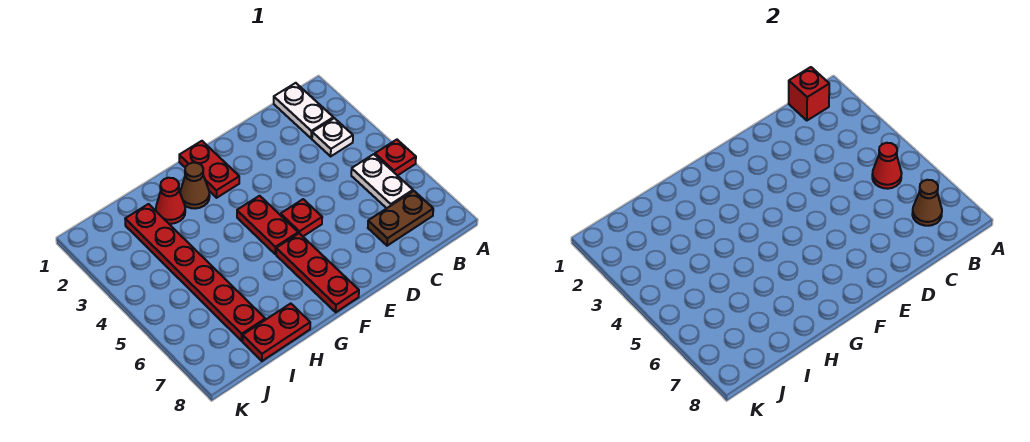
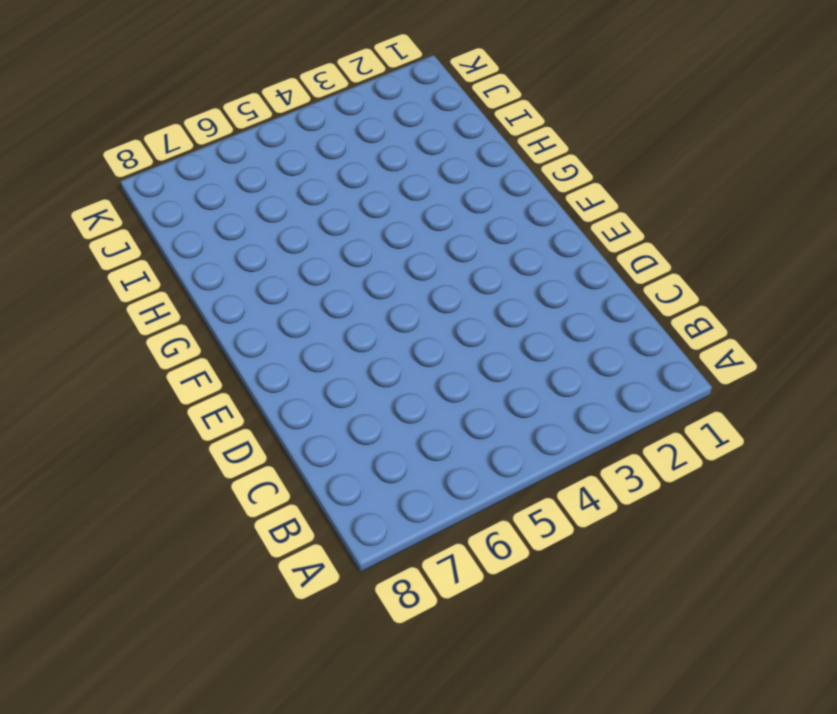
none -> red 1x1 plate [375,140,416,176]
none -> white 1x2 plate [274,83,333,138]
none -> white 1x1 plate [312,118,353,156]

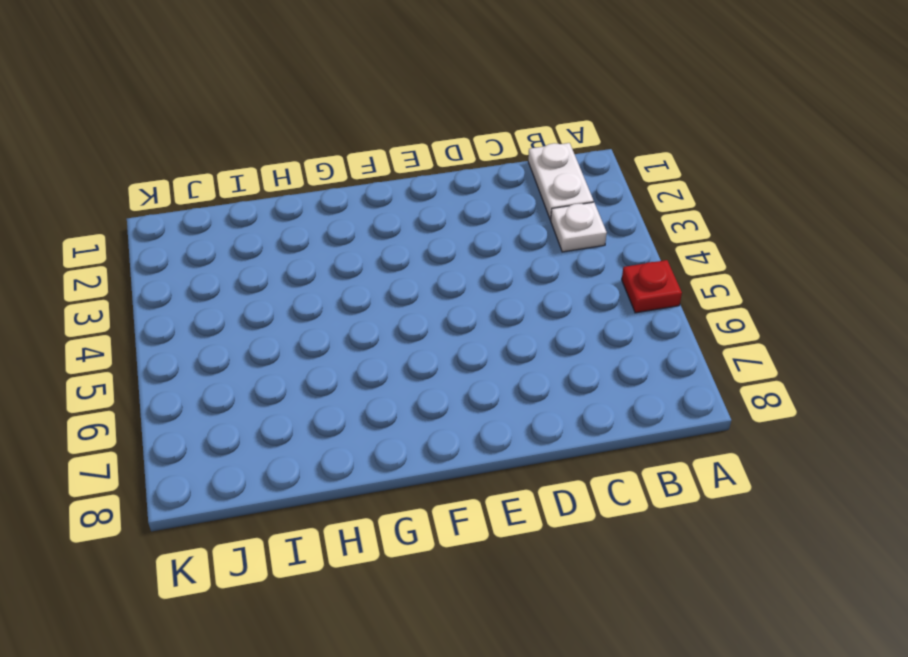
none -> white 1x2 plate [351,154,413,208]
none -> brown 1x2 plate [368,191,433,246]
none -> red 1x1 plate [281,199,322,236]

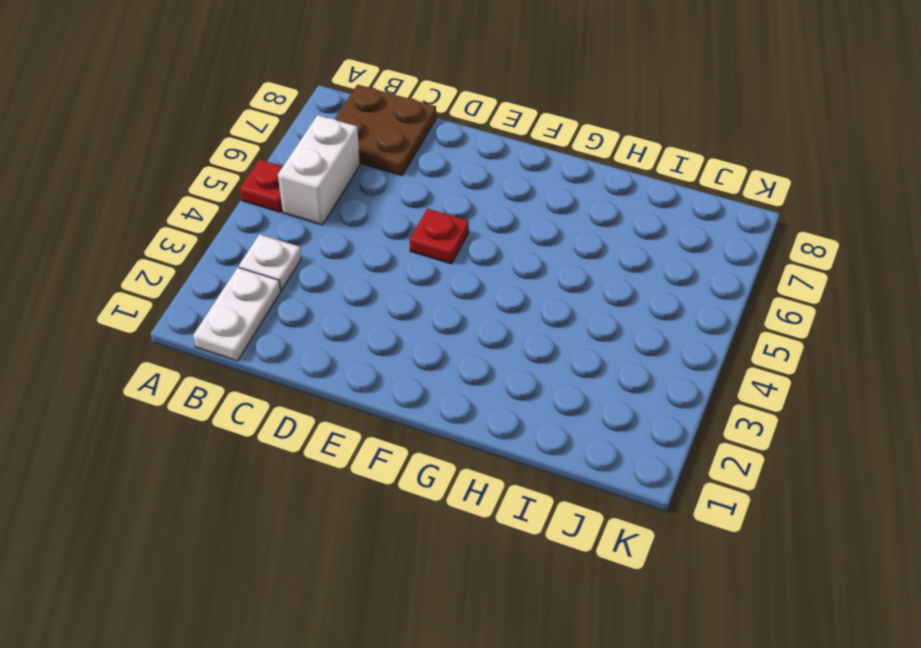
white 1x2 brick [278,115,360,225] -> white 1x2 plate [351,154,413,208]
brown 2x2 plate [335,85,436,175] -> brown 1x2 plate [368,191,433,246]
none -> red 1x2 plate [179,141,239,198]
none -> red 1x2 plate [237,196,298,254]
none -> red 1x3 plate [276,233,359,312]

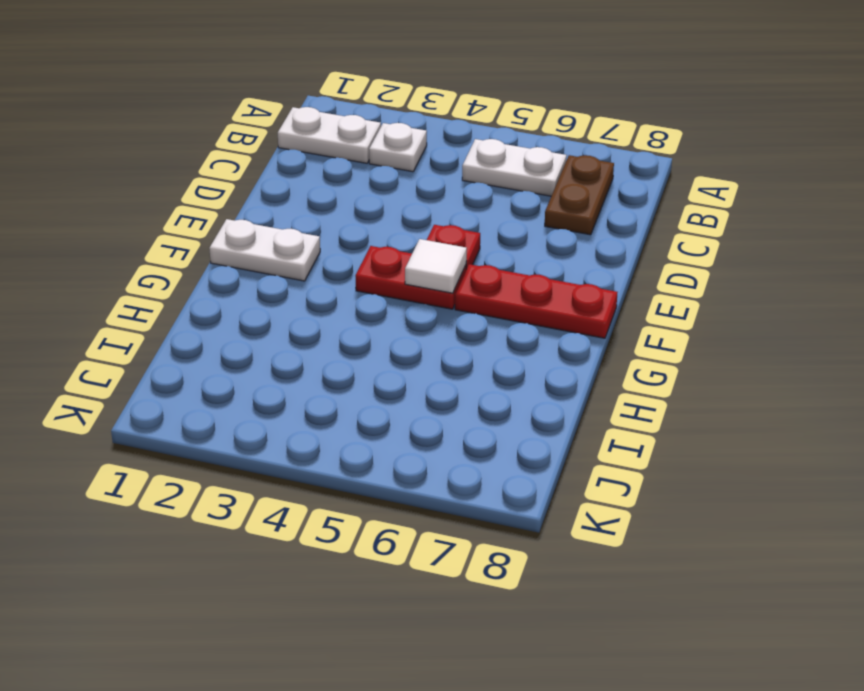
white 1x2 plate [209,219,320,281] -> red 1x2 plate [179,141,239,198]
white 1x1 tile [405,239,467,293] -> none
none -> red 1x1 plate [375,140,416,176]
none -> brown 1x1 cone [180,163,210,209]
none -> red 1x1 cone [156,178,185,224]

